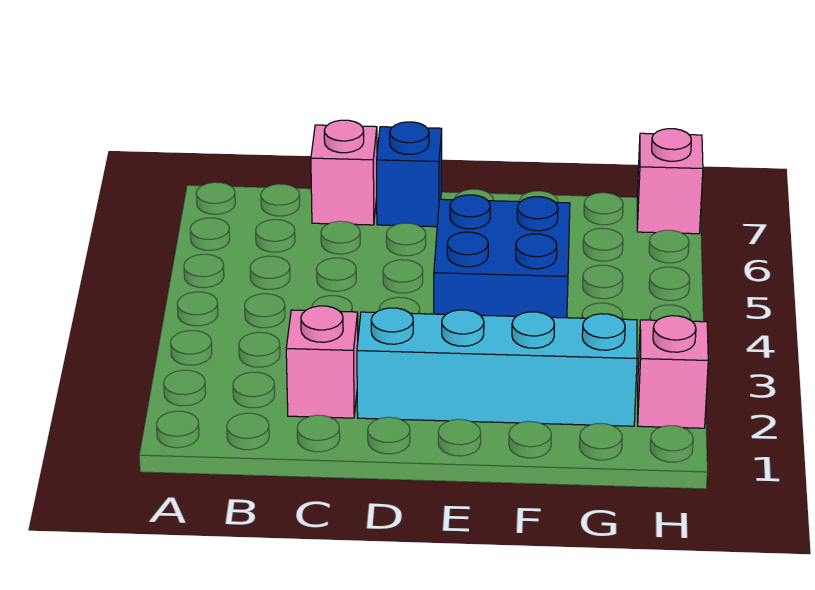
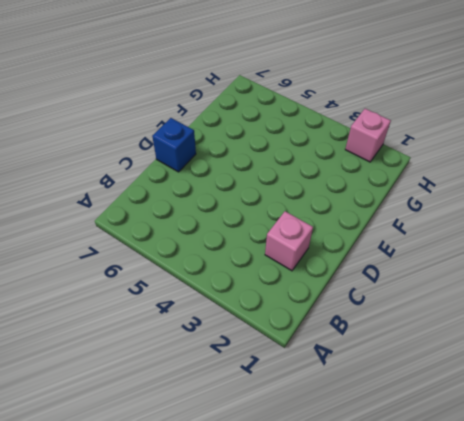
none -> pink 1x1 brick [311,120,377,225]
none -> cyan 1x4 brick [357,308,637,426]

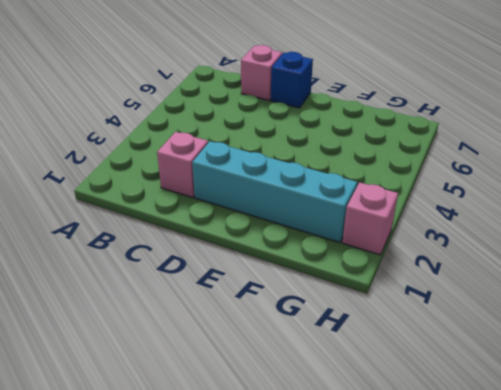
none -> blue 2x2 brick [434,195,570,318]
none -> pink 1x1 brick [637,129,703,234]

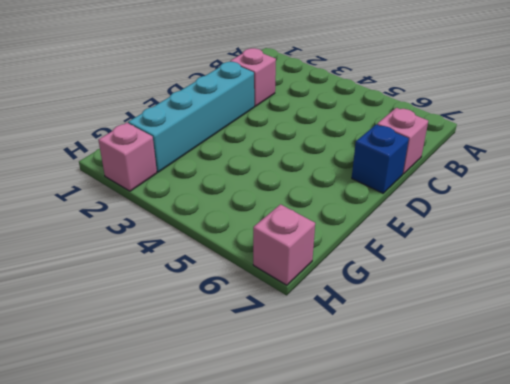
none -> blue 2x2 brick [434,195,570,318]

